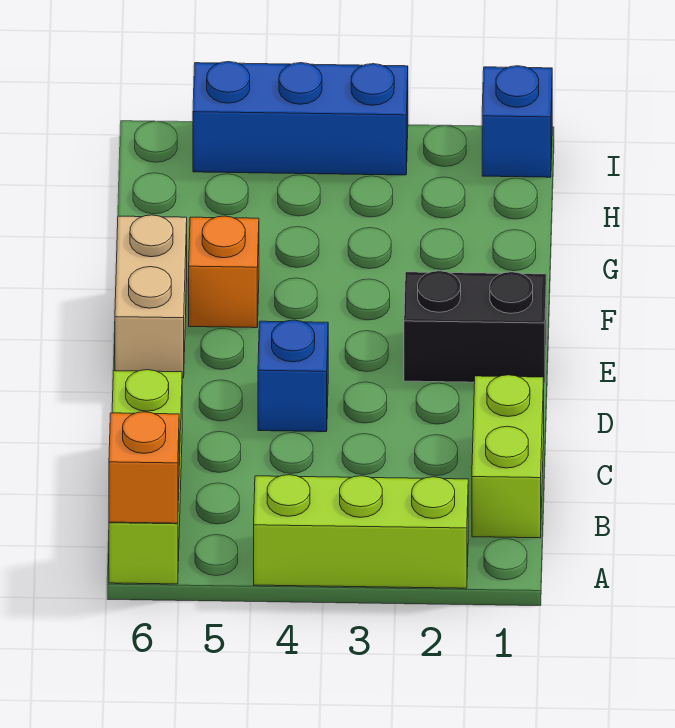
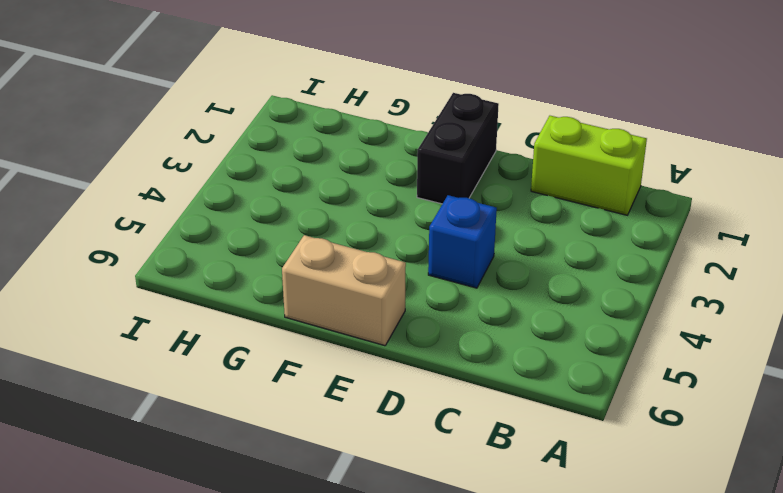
none -> lime 1x3 brick [254,475,468,588]
none -> lime 1x3 brick [109,370,182,584]

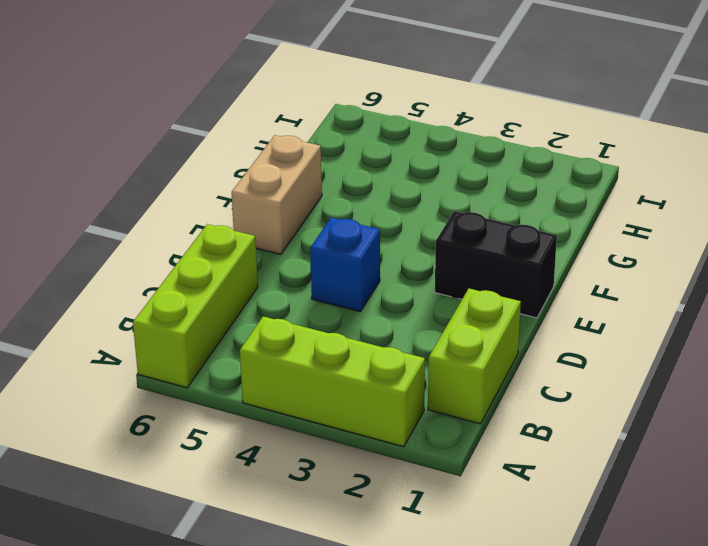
none -> orange 1x1 brick [189,216,259,328]
none -> blue 1x1 brick [482,66,552,177]

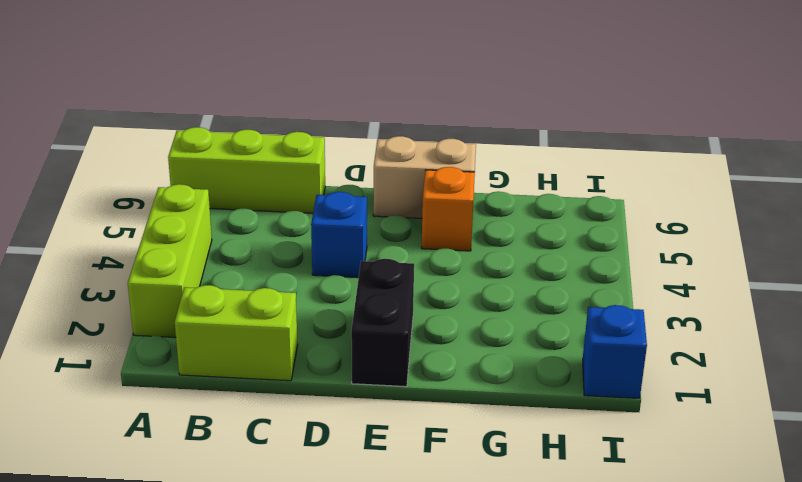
none -> blue 1x3 brick [193,62,408,175]
none -> orange 1x1 brick [109,412,179,523]

